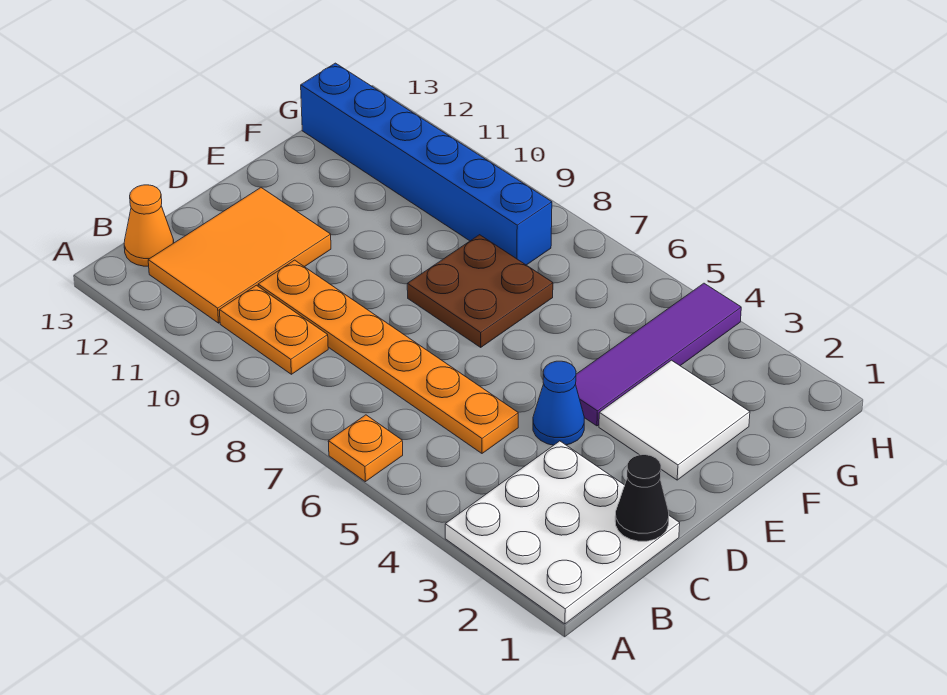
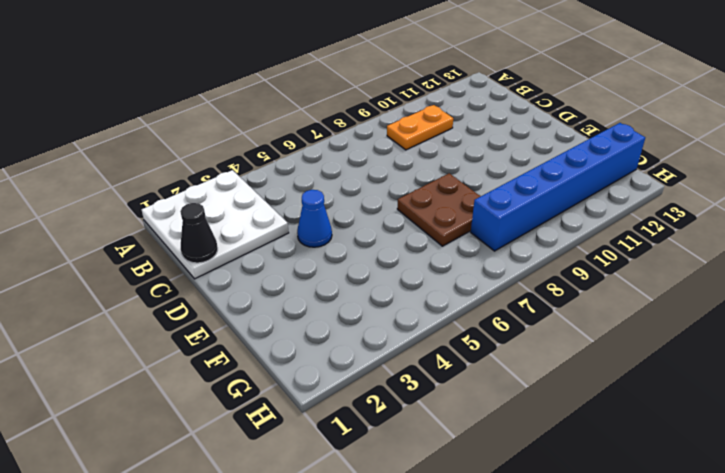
none -> orange 1x1 plate [328,415,403,482]
none -> orange 2x3 tile [148,188,331,323]
none -> orange 1x1 cone [124,185,174,266]

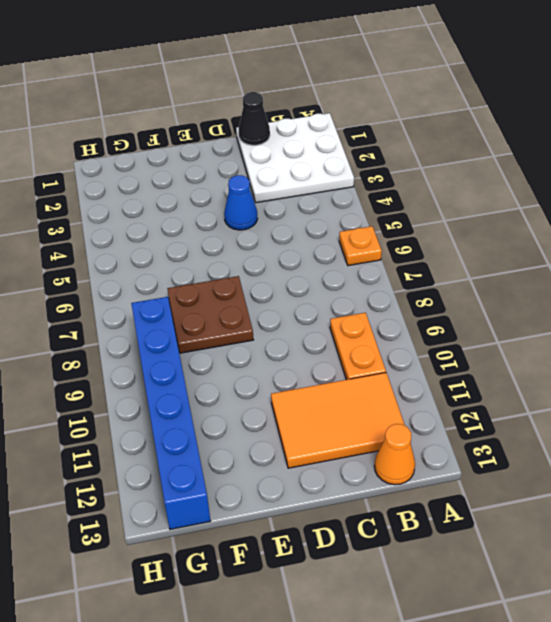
none -> orange 1x6 plate [258,260,518,453]
none -> white 2x2 tile [599,360,750,480]
none -> purple 1x4 tile [576,283,741,426]

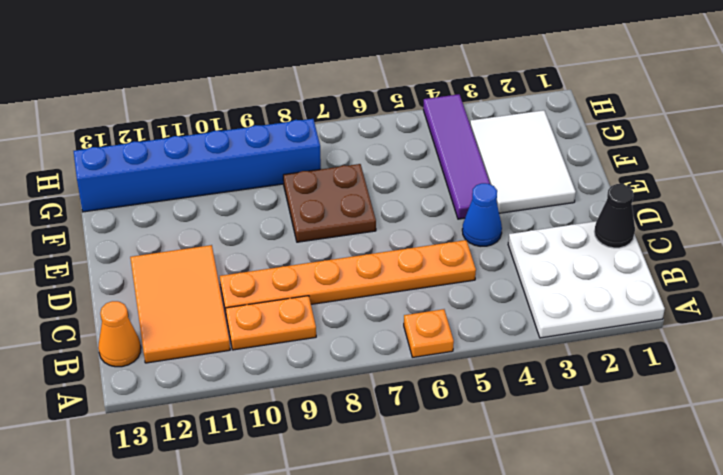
white 2x3 tile [470,110,576,213] -> white 2x2 tile [599,360,750,480]

